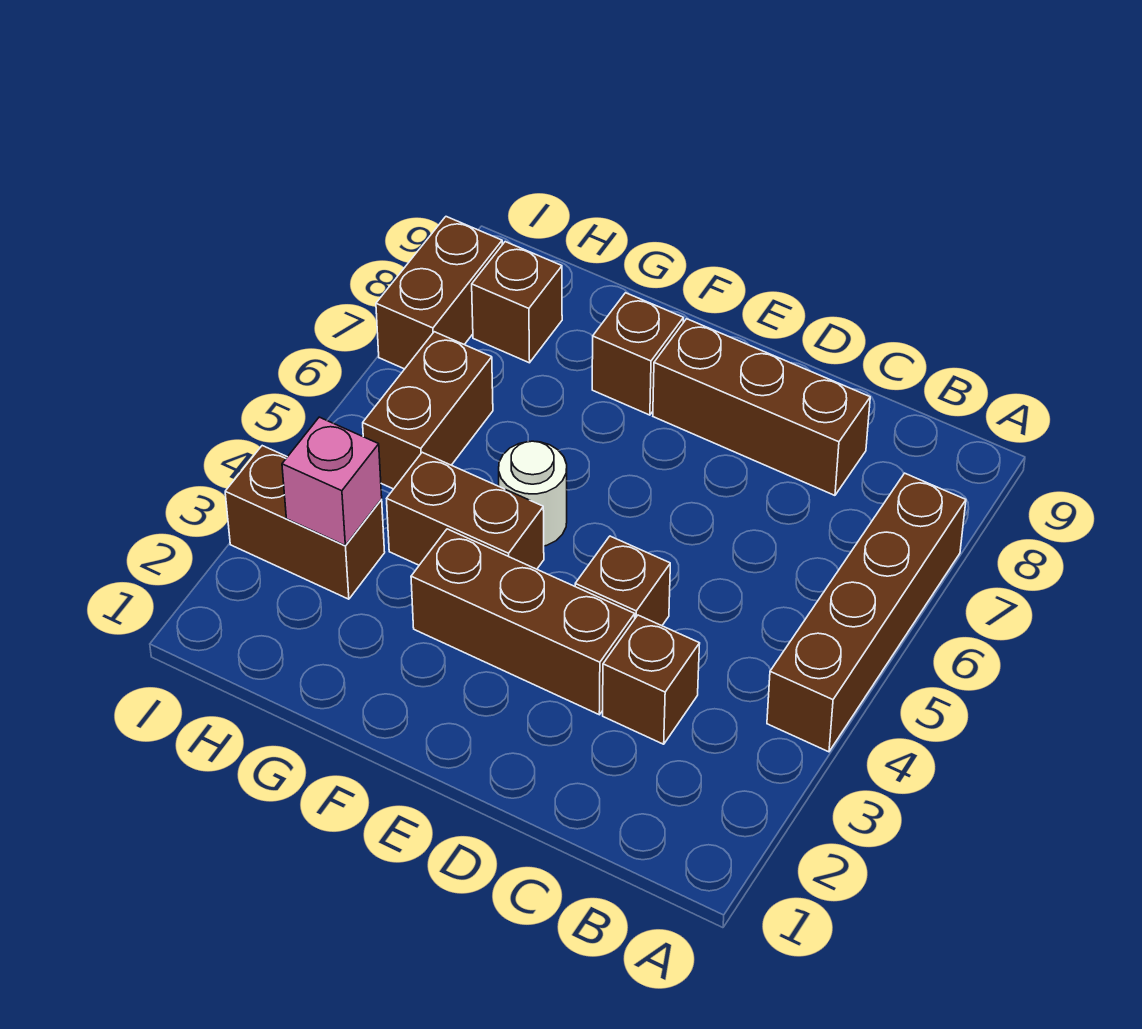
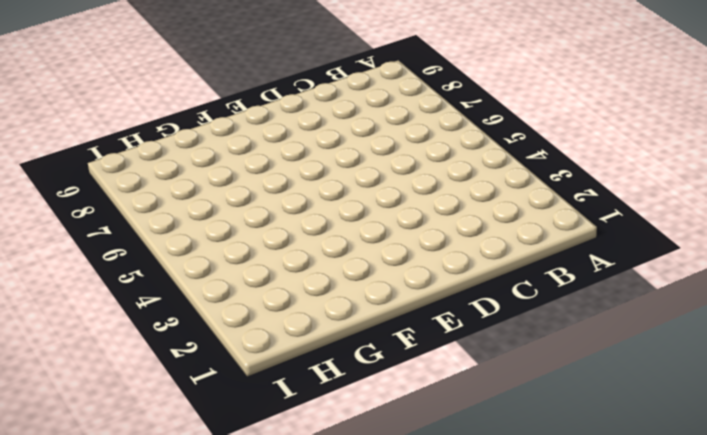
none -> brown 1x4 brick [767,473,966,752]
none -> brown 1x1 brick [603,615,700,744]
none -> brown 1x3 brick [653,319,870,495]

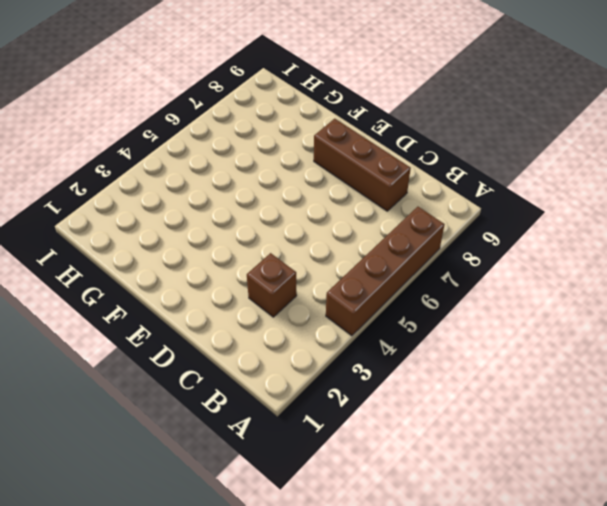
none -> brown 1x3 brick [411,529,635,715]
none -> brown 1x1 brick [575,536,670,626]
none -> brown 1x2 brick [387,452,544,569]

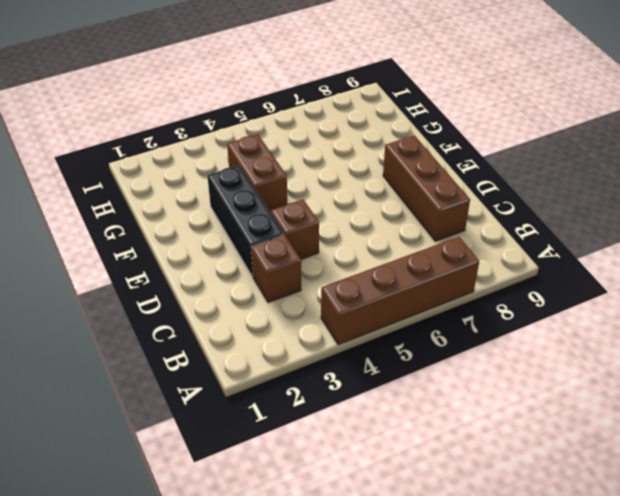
black 1x3 brick [207,165,284,277] -> brown 1x3 brick [411,529,635,715]
none -> white 1x1 round brick [499,441,567,546]
none -> brown 1x1 brick [592,293,683,415]
none -> brown 1x2 brick [225,446,385,599]

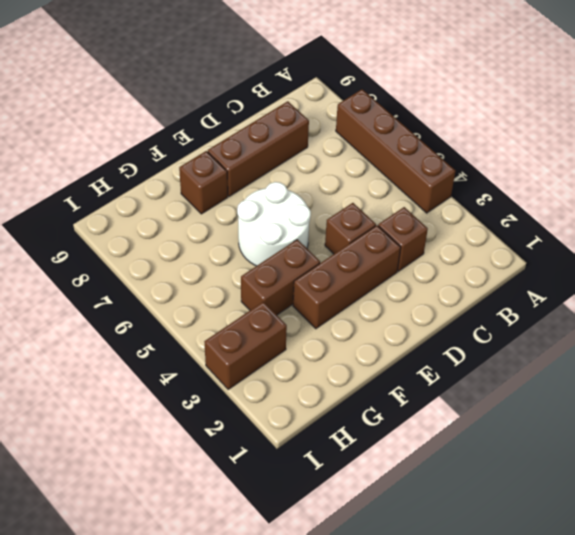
white 2x2 round brick [237,182,311,266] -> white 1x1 round brick [499,441,567,546]
none -> brown 1x2 brick [363,332,493,489]
none -> brown 1x1 brick [472,242,562,363]
none -> brown 1x2 brick [376,217,502,369]

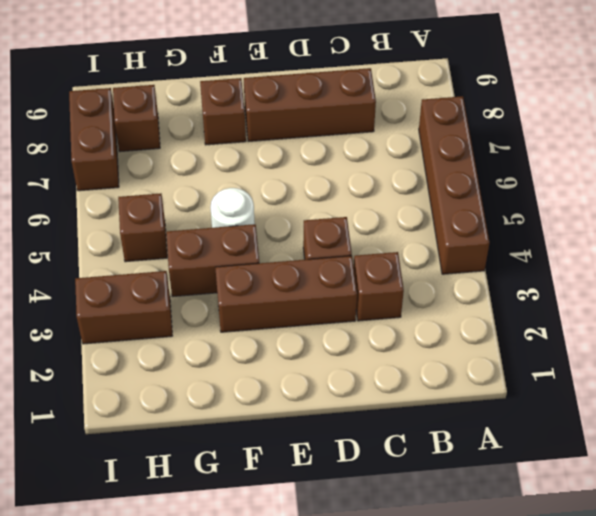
brown 1x1 brick [118,193,167,262] -> brown 1x2 brick [363,332,493,489]
none -> pink 1x1 brick [282,417,382,546]

